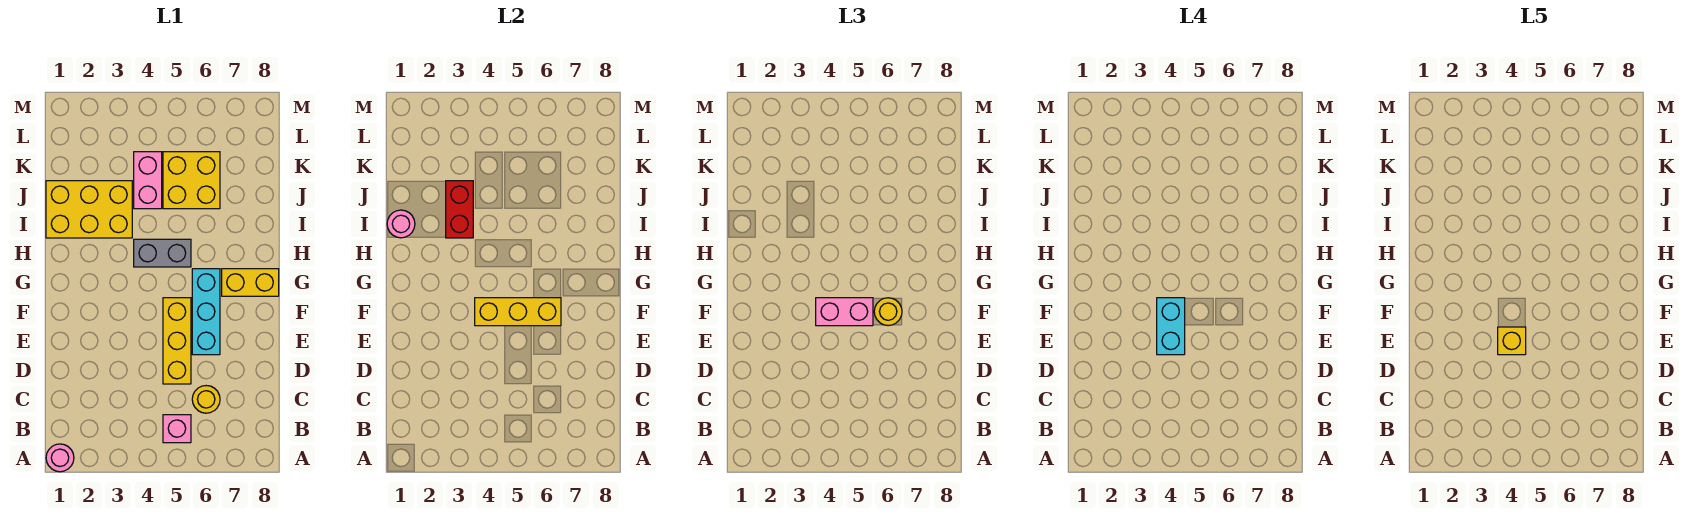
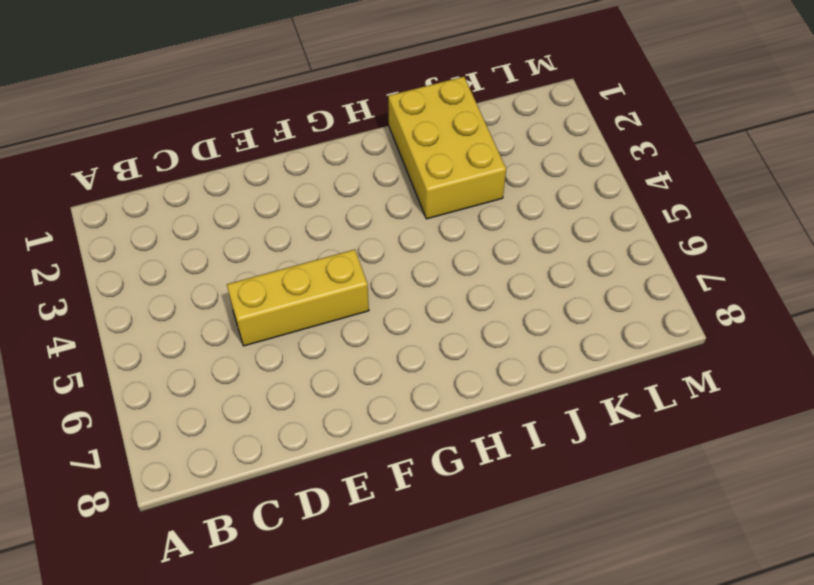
none -> pink 1x1 round brick [46,444,74,472]
none -> pink 1x1 brick [163,415,191,443]
none -> yellow 1x1 round brick [192,386,220,413]

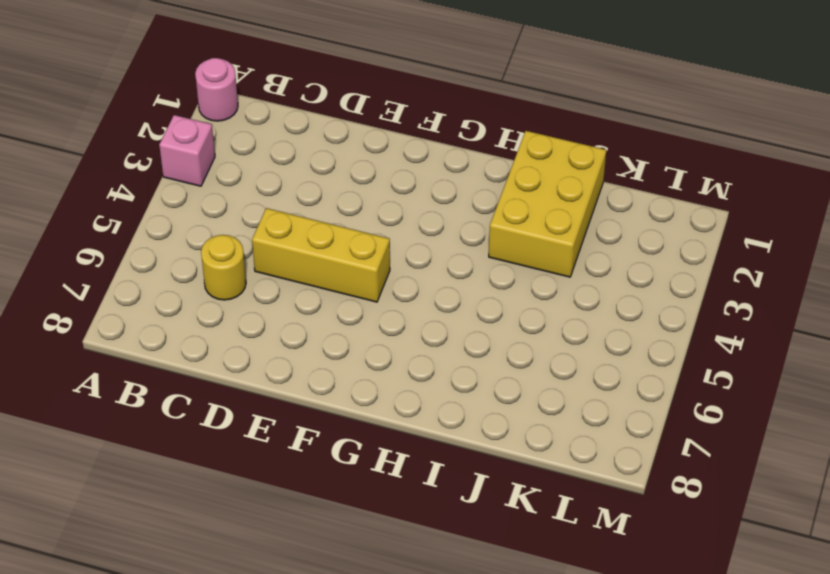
pink 1x1 brick [159,115,215,186] -> pink 1x1 brick moved to [163,415,191,443]
none -> cyan 1x3 brick [192,269,220,355]
none -> yellow 1x2 brick [222,269,279,296]
none -> grey 1x2 brick [134,239,191,267]

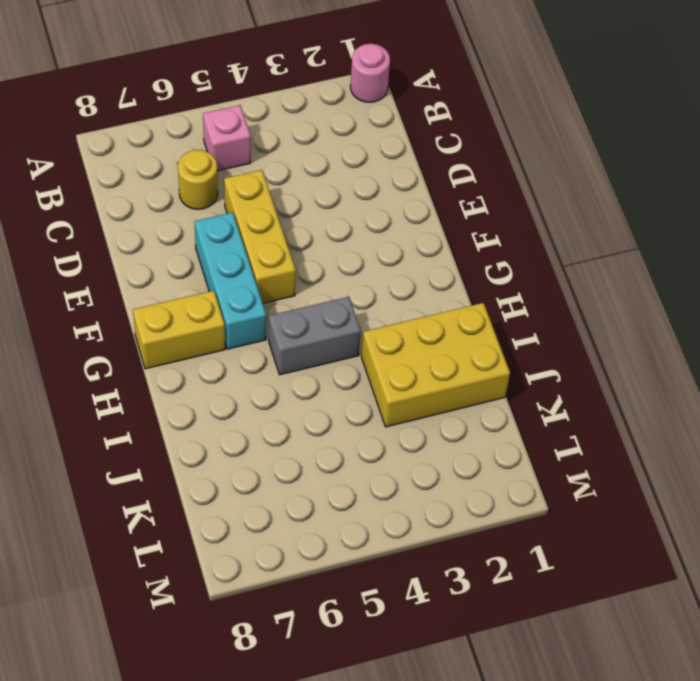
none -> pink 1x2 brick [134,152,162,209]
none -> yellow 2x2 brick [163,152,220,209]
none -> yellow 1x3 brick [475,298,561,326]

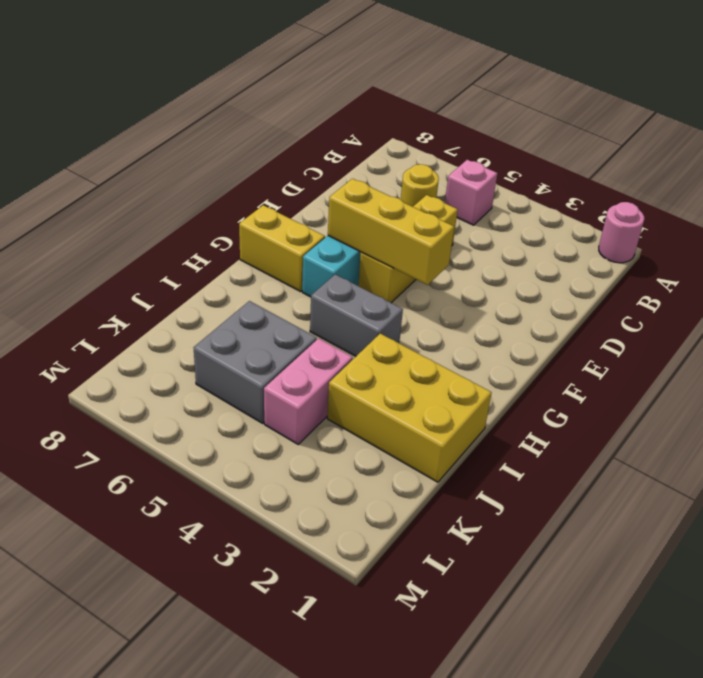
grey 2x2 brick [193,301,317,423] -> yellow 2x2 brick [163,152,220,209]
none -> pink 1x1 round brick [387,210,415,238]
none -> red 1x2 brick [446,181,473,238]
none -> pink 1x2 brick [816,298,873,326]

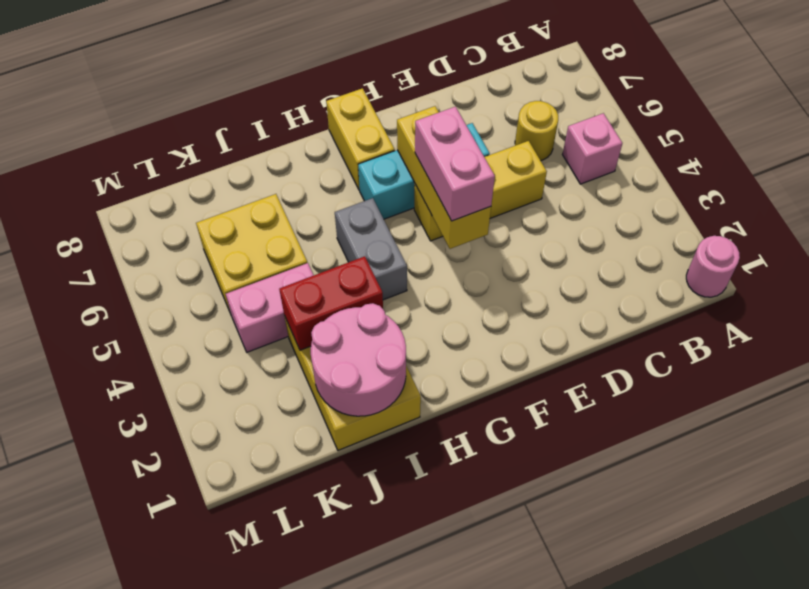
pink 2x2 round brick [311,303,406,416] -> pink 1x1 round brick [387,210,415,238]
none -> yellow 1x1 round brick [874,298,902,326]
none -> cyan 1x2 brick [1157,298,1185,355]
none -> yellow 1x1 brick [1498,327,1526,355]

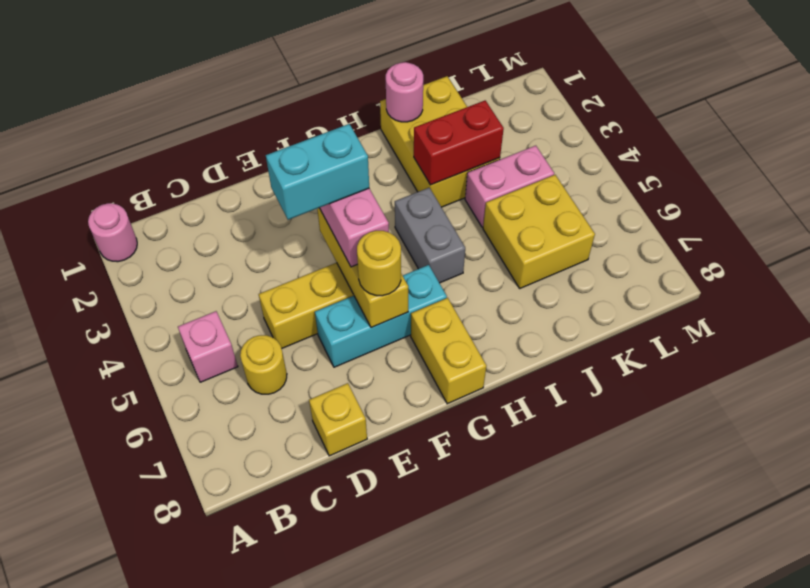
yellow 1x1 brick [309,383,367,456] -> yellow 1x1 brick moved to [1498,327,1526,355]

